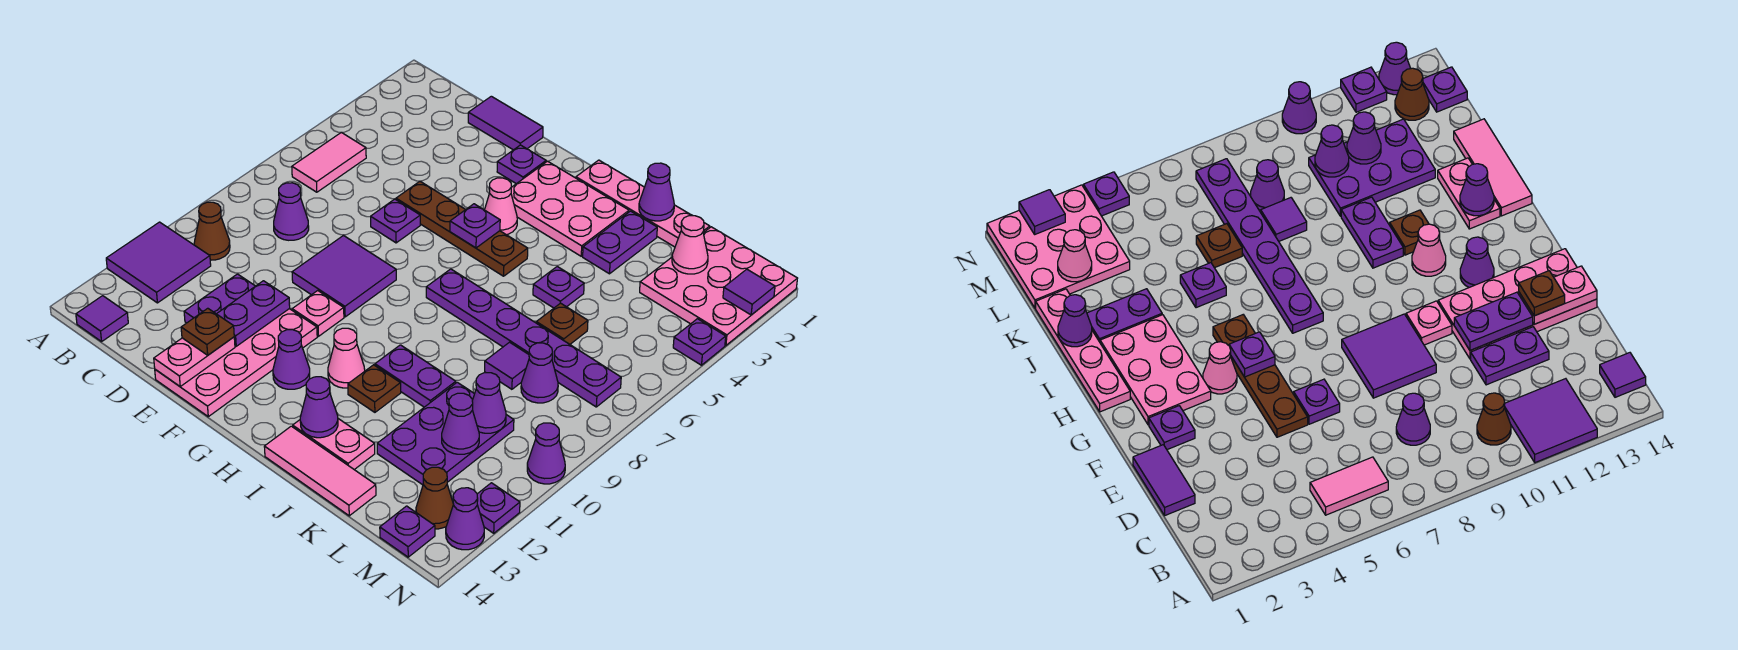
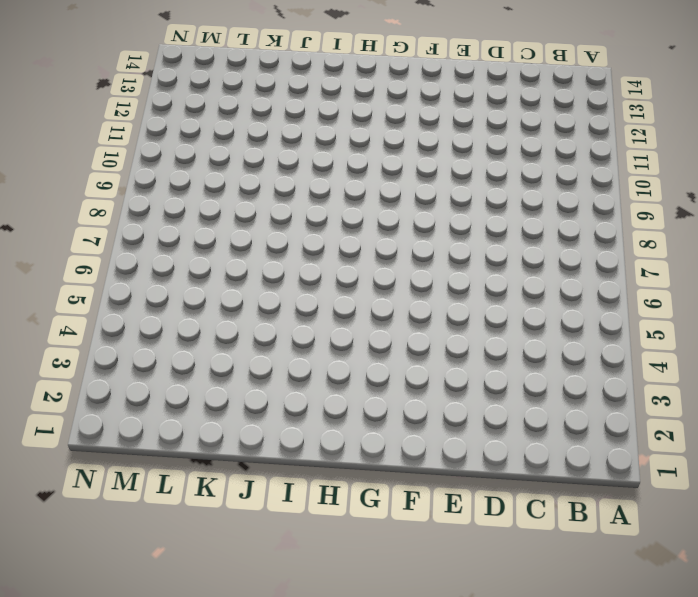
none -> purple 2x2 tile [106,222,211,303]
none -> pink 1x2 tile [292,132,366,192]
none -> brown 1x1 cone [194,202,230,260]
none -> purple 1x1 tile [76,296,128,342]

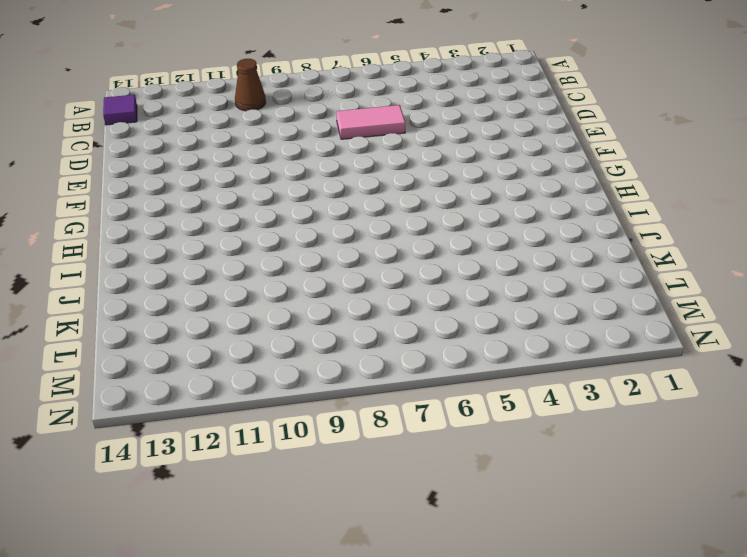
pink 1x2 tile [336,105,405,139] -> pink 1x2 tile moved to [292,132,366,192]
none -> purple 2x2 tile [106,222,211,303]
none -> purple 1x1 cone [274,183,309,240]
none -> purple 1x2 tile [468,96,543,150]
none -> purple 1x2 plate [184,274,255,323]

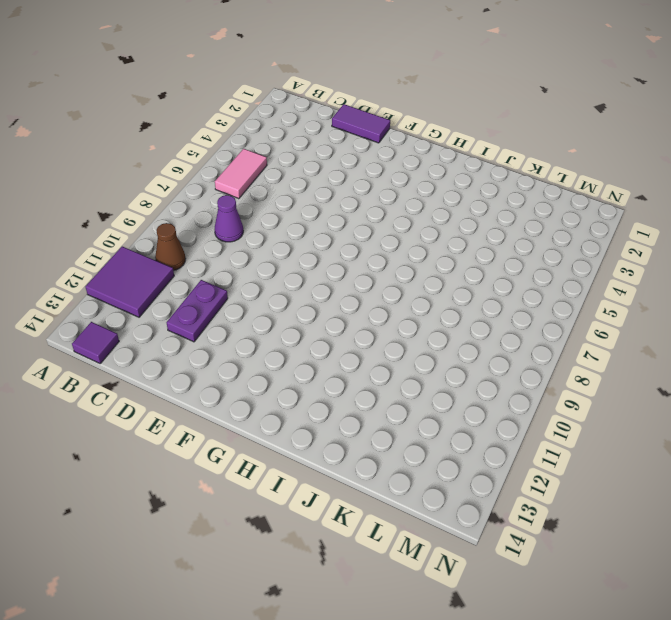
none -> brown 1x4 plate [396,182,528,276]
none -> purple 1x1 plate [371,199,420,243]
none -> purple 2x2 tile [292,236,396,317]
none -> pink 2x4 plate [155,309,317,417]

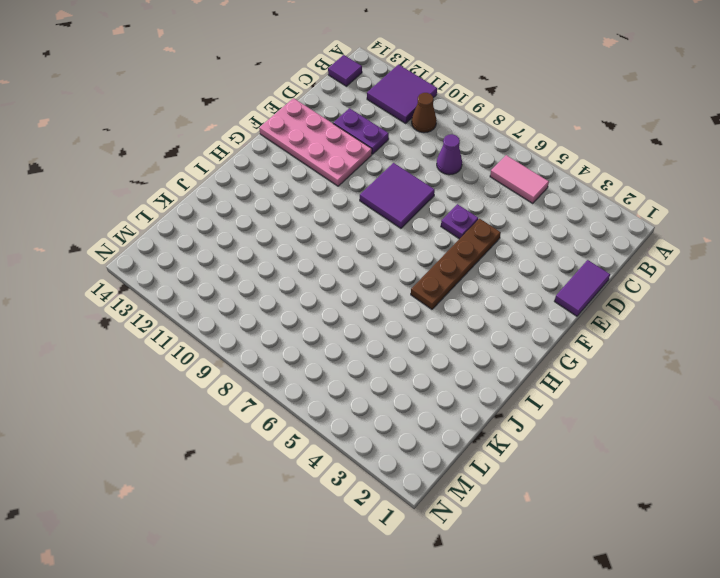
none -> purple 1x1 plate [497,145,546,184]
none -> pink 1x1 plate [292,291,344,336]
none -> pink 2x3 plate [511,161,629,256]
none -> pink 1x1 cone [485,178,517,235]

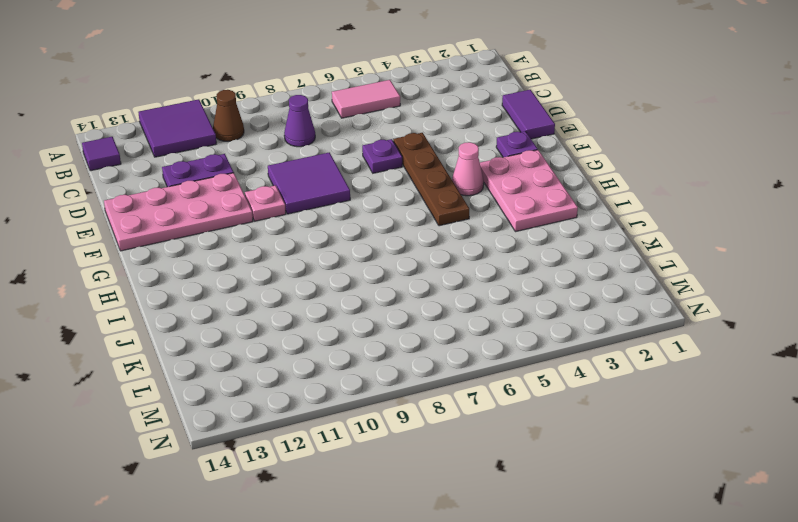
none -> purple 1x1 cone [273,330,310,389]
none -> pink 1x4 plate [576,160,710,247]
none -> purple 1x6 plate [426,269,621,407]
none -> pink 1x1 cone [328,328,365,388]

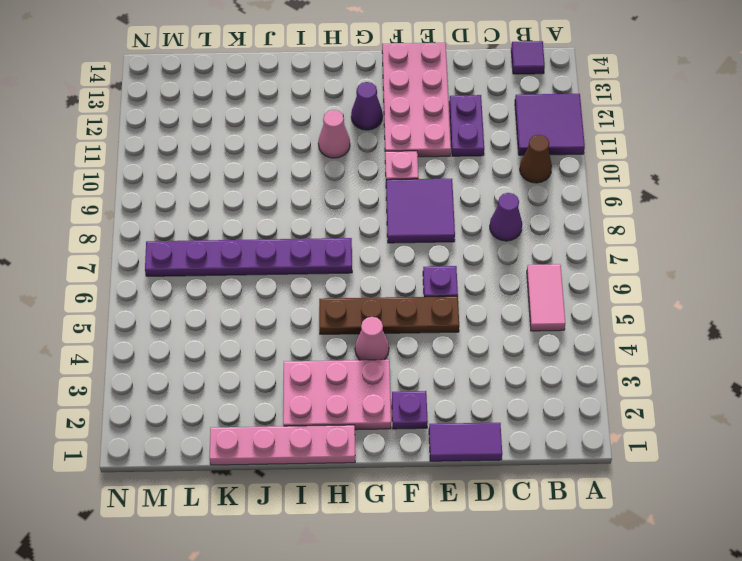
none -> purple 1x2 plate [375,345,456,407]
none -> brown 1x1 plate [348,365,401,412]
none -> pink 1x2 plate [293,419,375,470]
none -> pink 1x3 tile [264,426,376,516]

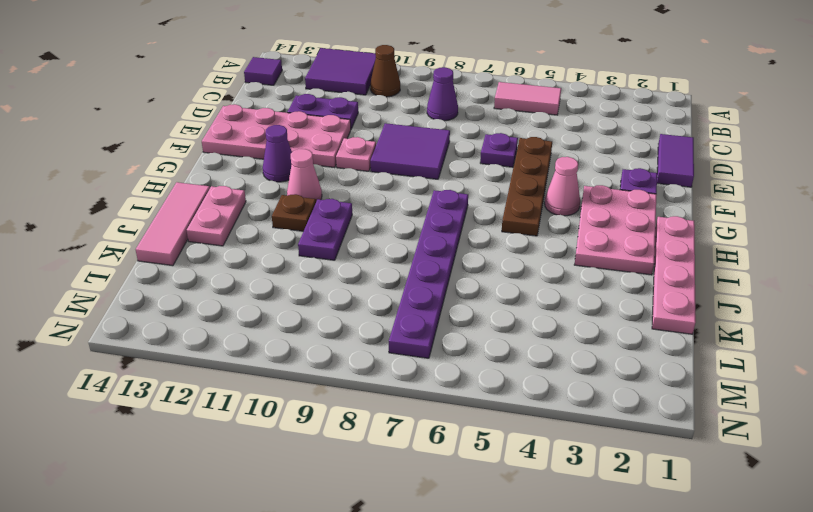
none -> purple 1x2 plate [583,211,657,274]
none -> purple 1x1 plate [533,267,584,308]
none -> brown 1x1 plate [536,303,588,344]
none -> purple 1x1 tile [485,342,529,389]

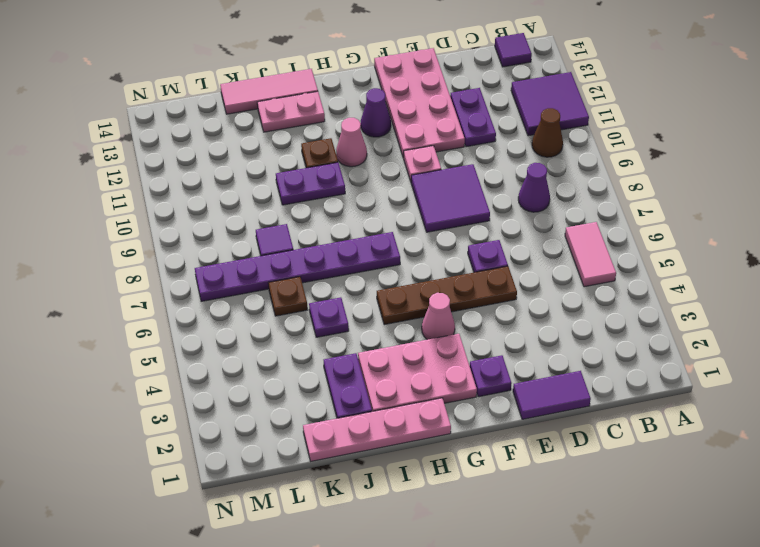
none -> purple 2x3 plate [377,382,514,485]
none -> pink 3x3 plate [640,227,798,345]
none -> purple 1x1 cone [521,343,558,403]
none -> brown 1x1 cone [416,467,453,529]

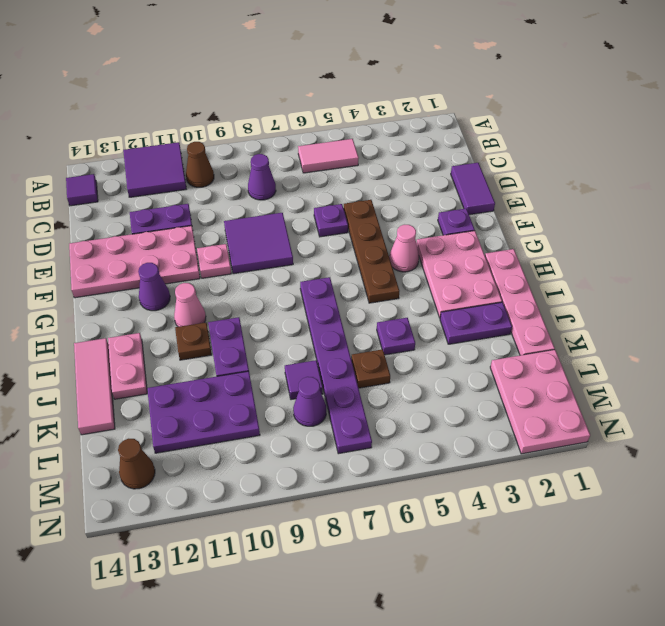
pink 2x3 plate [490,350,590,454] -> pink 3x3 plate [640,227,798,345]
none -> purple 1x1 plate [380,506,435,557]
none -> purple 1x1 plate [673,319,726,365]
none -> purple 1x1 cone [527,423,565,484]
none -> purple 1x1 plate [477,483,520,533]

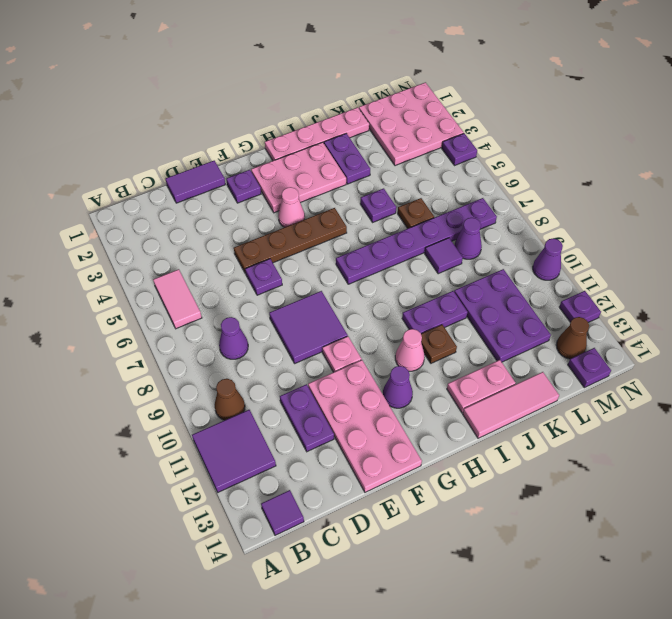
none -> purple 1x1 cone [446,488,484,550]
none -> purple 1x2 plate [217,281,290,346]
none -> pink 1x2 plate [154,337,235,386]
none -> purple 1x1 plate [450,204,500,248]

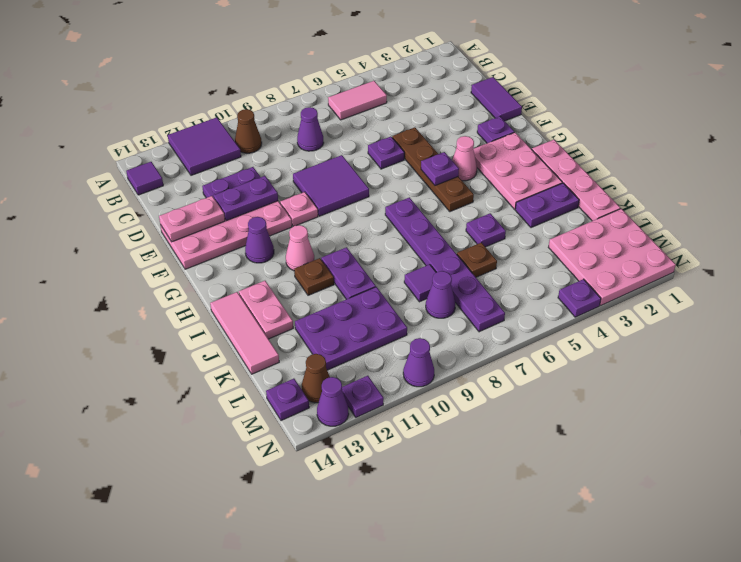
none -> purple 1x1 cone [300,377,338,438]
none -> purple 1x1 cone [639,163,674,221]
none -> pink 1x1 cone [672,216,708,274]
none -> purple 1x1 cone [472,373,506,433]

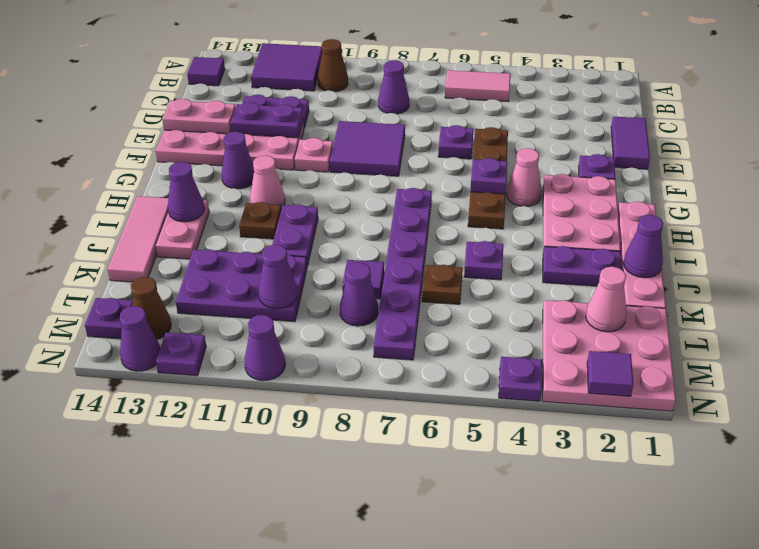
none -> purple 1x1 cone [442,393,479,454]
none -> brown 1x1 plate [181,308,234,355]

